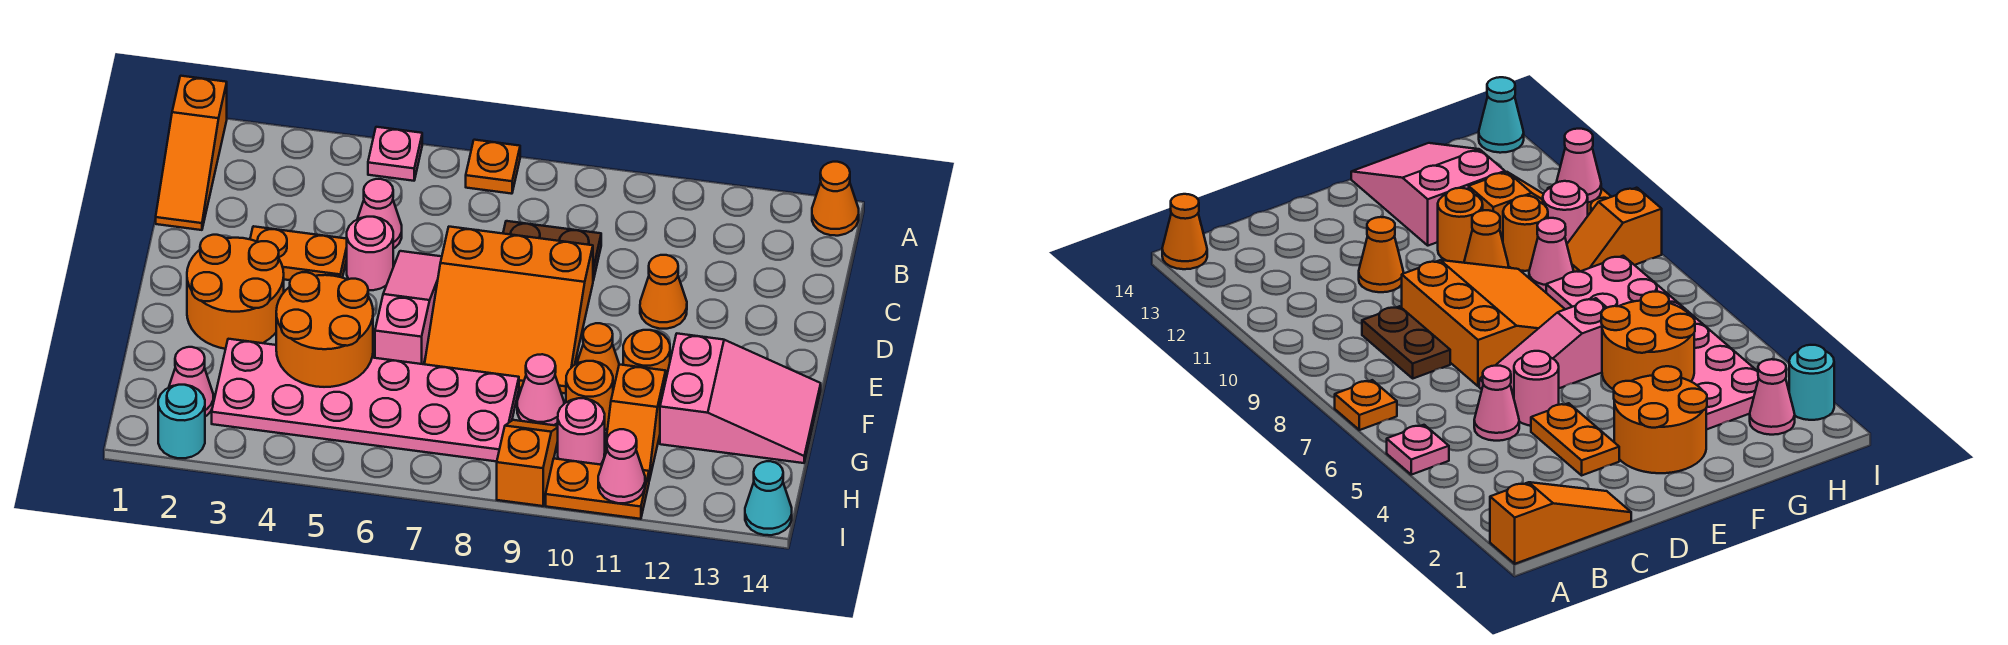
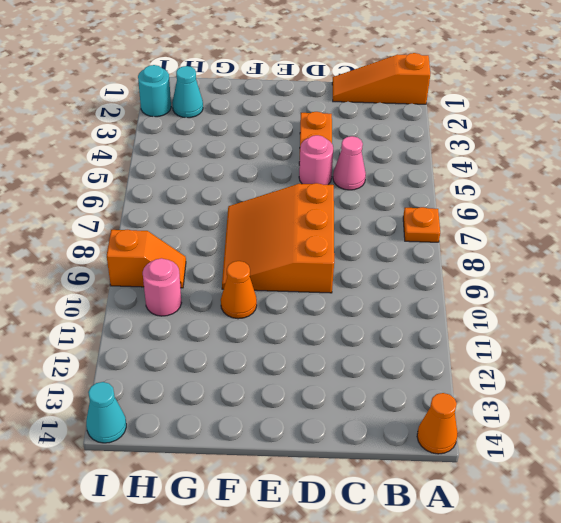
cyan 1x1 cone [172,66,203,118] -> pink 1x1 cone [169,347,213,416]
none -> pink 1x1 plate [368,127,422,181]
none -> brown 1x2 plate [503,221,601,280]
none -> pink 1x3 slope [375,251,442,364]

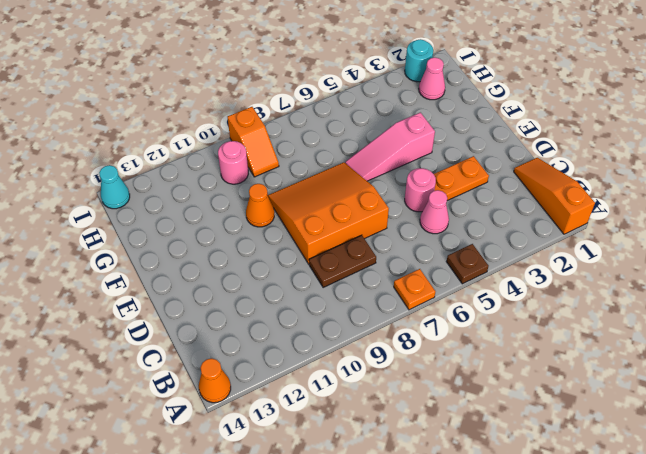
brown 1x1 plate [446,244,489,284] -> pink 1x1 plate [368,127,422,181]
pink 1x3 slope [345,113,435,181] -> pink 1x3 slope turned to [375,251,442,364]
none -> orange 1x1 cone [640,255,687,329]
none -> orange 2x2 round brick [187,235,284,349]
none -> orange 1x1 round brick [623,330,670,378]

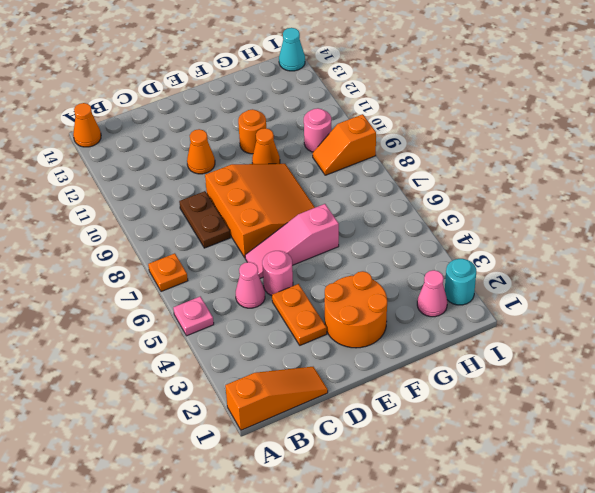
none -> pink 2x3 slope [660,334,821,463]
none -> pink 2x6 plate [212,339,519,462]
none -> pink 1x1 cone [517,354,564,425]

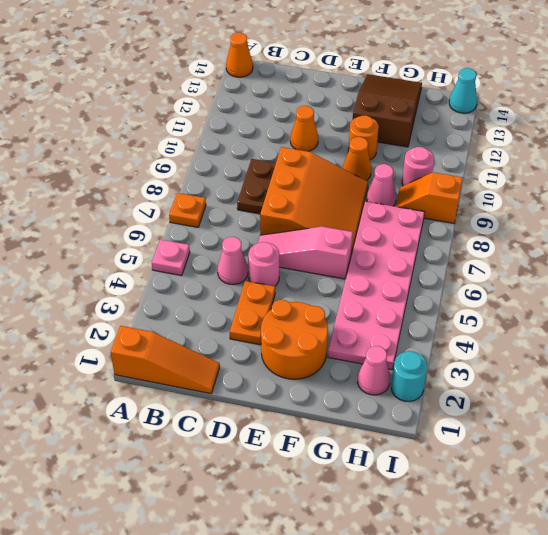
brown 2x3 slope [353,74,422,147] -> pink 2x3 slope [660,334,821,463]
none -> orange 1x1 round brick [566,361,613,430]
none -> orange 1x2 slope [604,364,666,481]
none -> orange 1x2 plate [546,459,649,519]

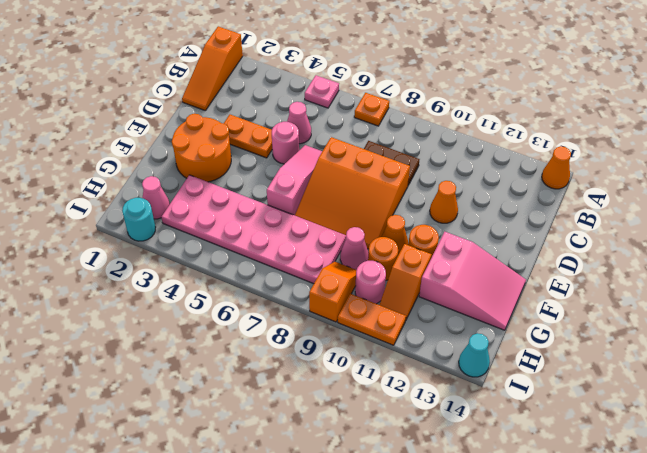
none -> orange 2x2 round brick [276,272,373,387]
none -> pink 1x1 cone [598,429,645,503]

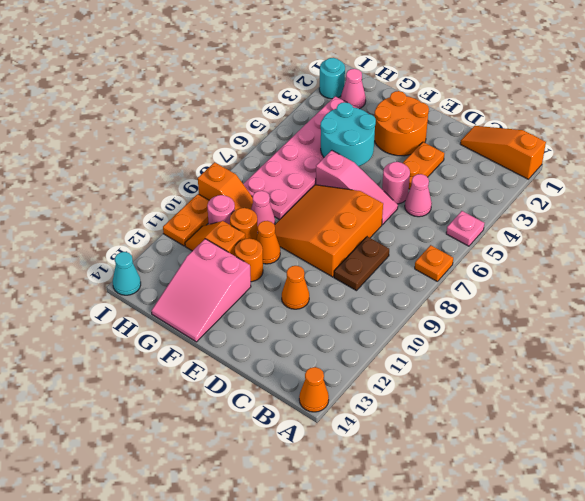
cyan 2x2 round brick [320,102,376,166] -> orange 2x2 round brick [276,272,373,387]
none -> pink 1x1 cone [598,429,645,503]

